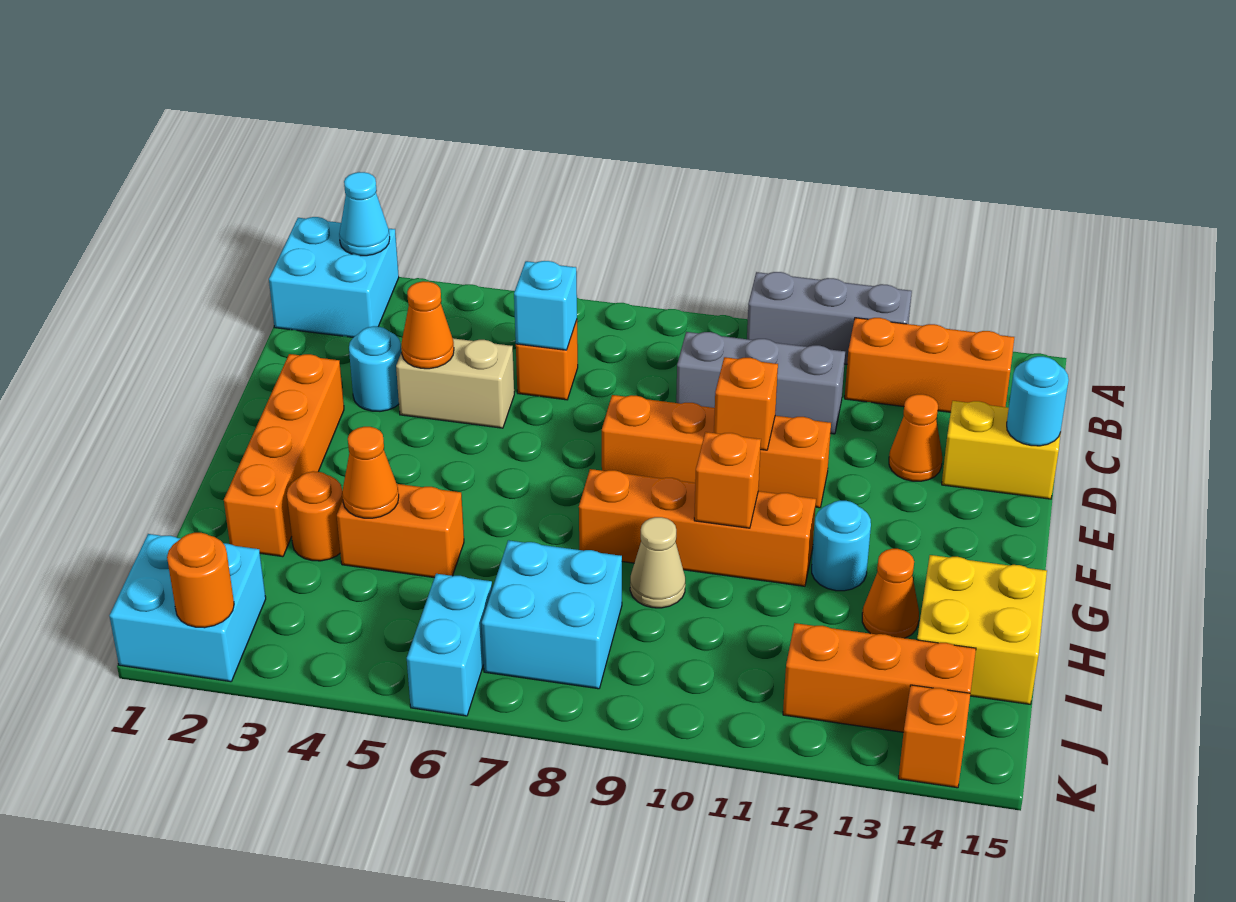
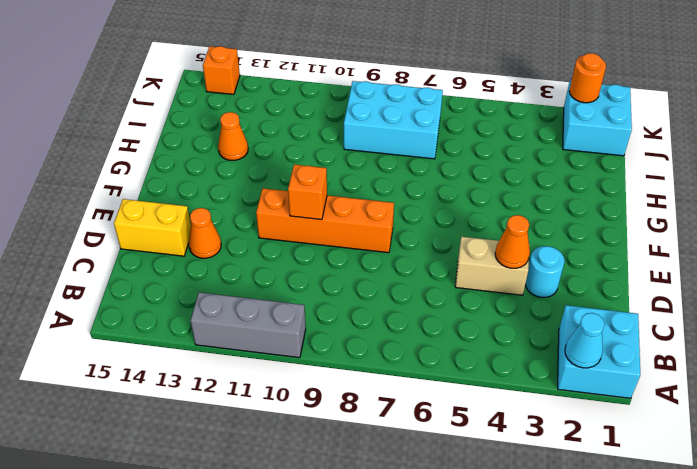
cyan 2x3 brick [344,81,443,159] -> cyan 2x2 brick [482,540,622,689]
none -> orange 1x3 brick [845,318,1014,412]
none -> orange 1x1 brick [516,320,578,400]
none -> grey 1x3 brick [676,332,845,434]
none -> orange 1x4 brick [224,354,344,557]

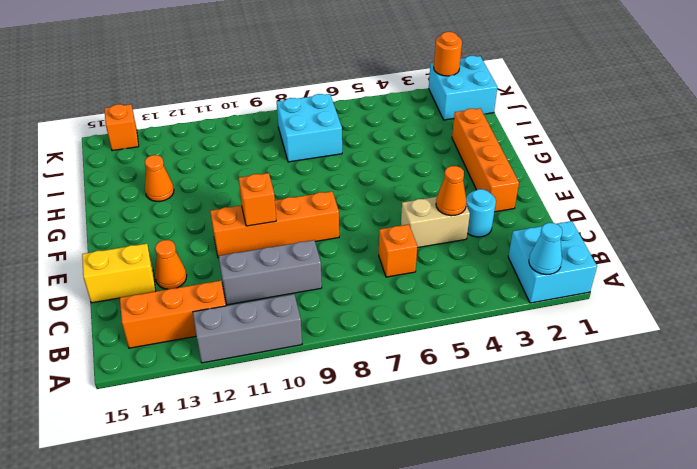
none -> orange 1x4 brick [579,469,816,586]
none -> cyan 1x1 round brick [812,500,871,591]
none -> orange 1x1 round brick [287,471,343,561]
none -> orange 1x2 brick [337,484,464,578]

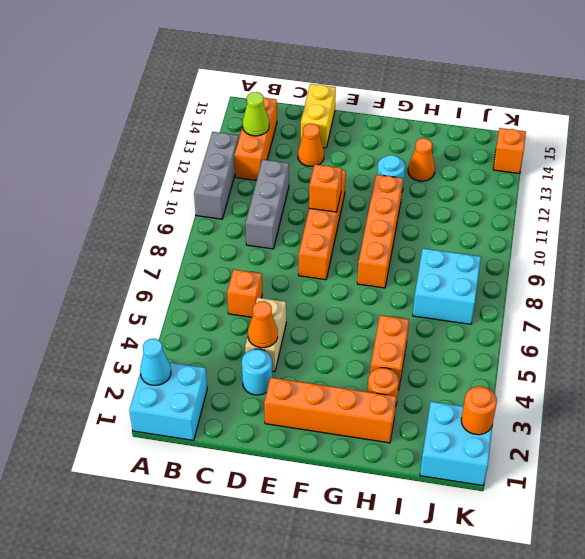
lime 1x1 cone [243,92,269,136] -> none
none -> tan 1x1 cone [630,517,685,608]
none -> yellow 2x2 brick [917,555,1047,704]
none -> cyan 1x2 brick [407,574,492,716]
none -> orange 1x3 brick [783,623,976,732]

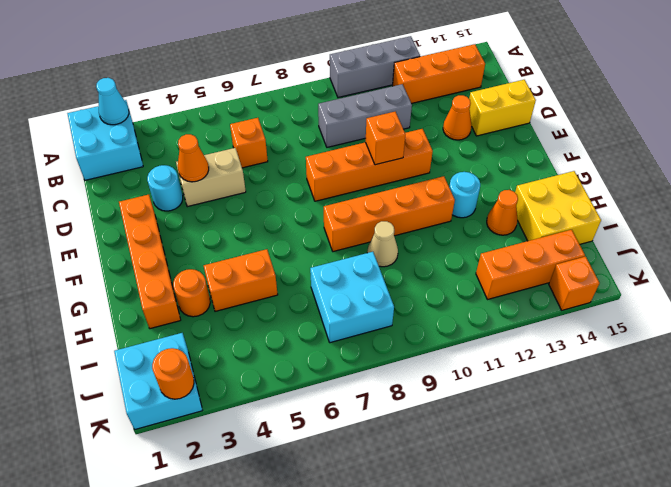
none -> cyan 1x2 brick [407,574,492,716]
none -> cyan 1x1 brick [514,261,577,350]
none -> cyan 1x1 round brick [1007,356,1069,446]
none -> orange 1x1 brick [694,432,761,528]

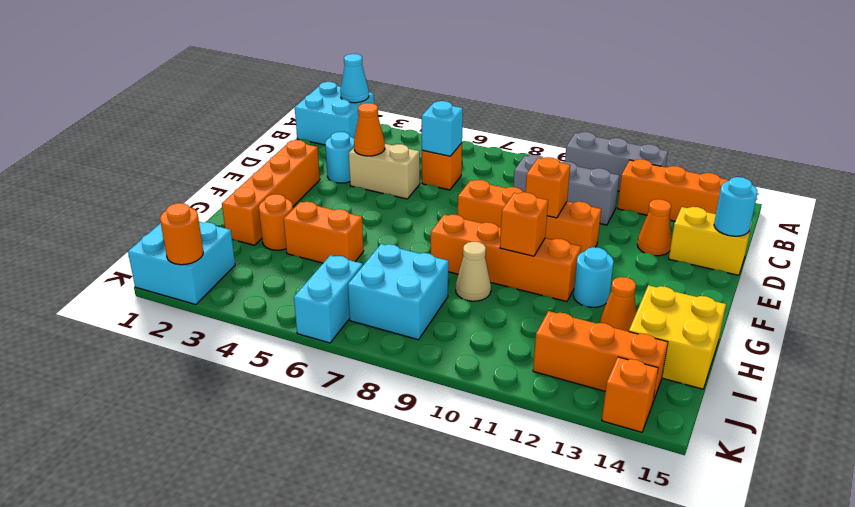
none -> orange 1x1 cone [342,427,399,518]

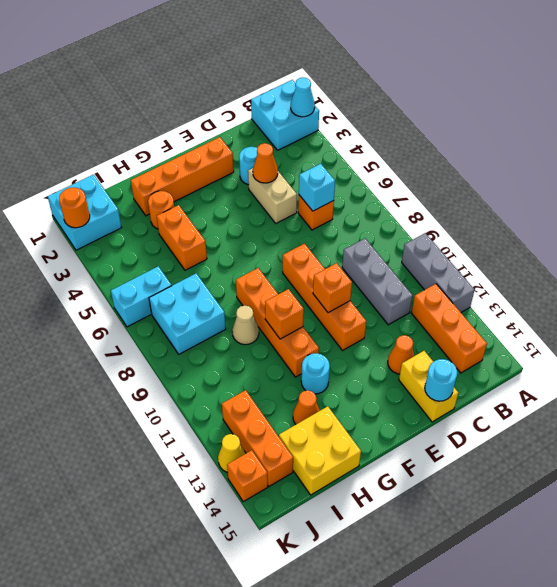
yellow 1x1 cone [218,434,245,472] -> none
none -> orange 1x1 cone [342,427,399,518]

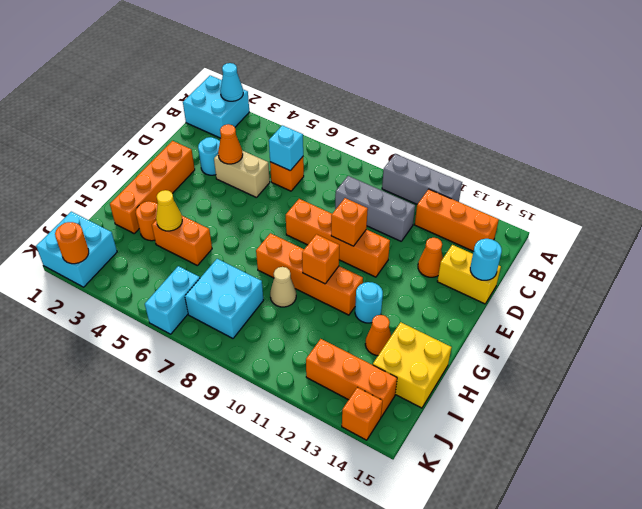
yellow 1x1 cone [156,190,182,231] -> orange 1x1 cone [342,427,399,518]

